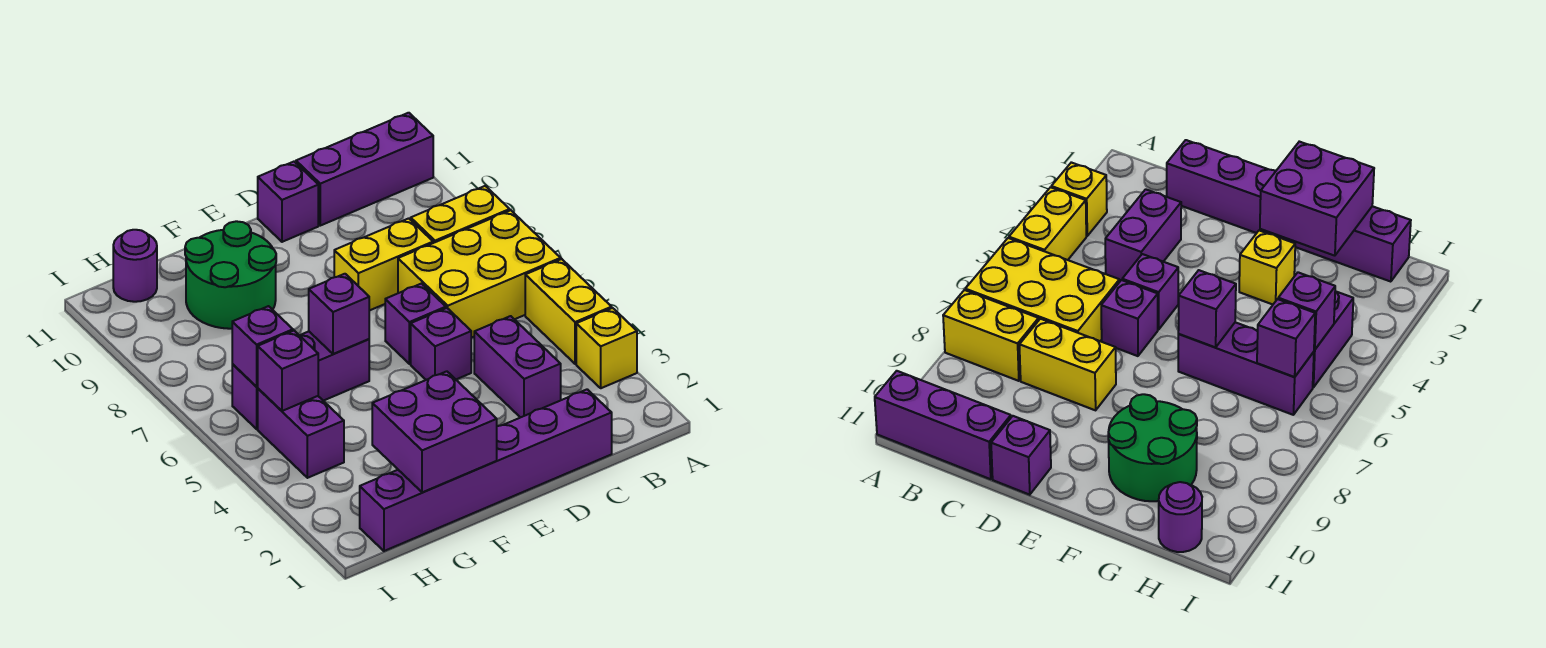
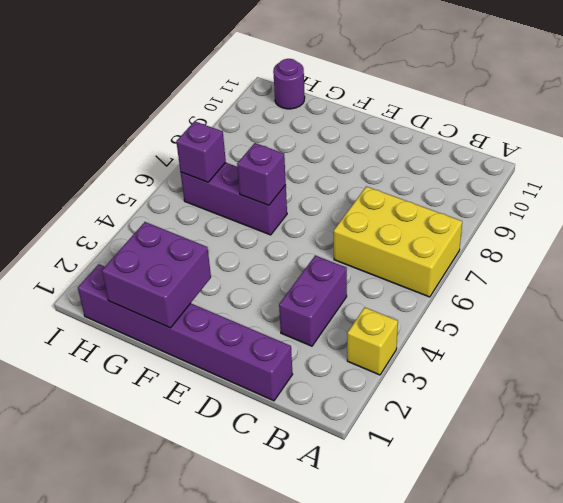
none -> yellow 1x2 brick [525,259,612,364]
none -> yellow 1x2 brick [411,186,510,243]
none -> purple 1x3 brick [296,113,433,226]

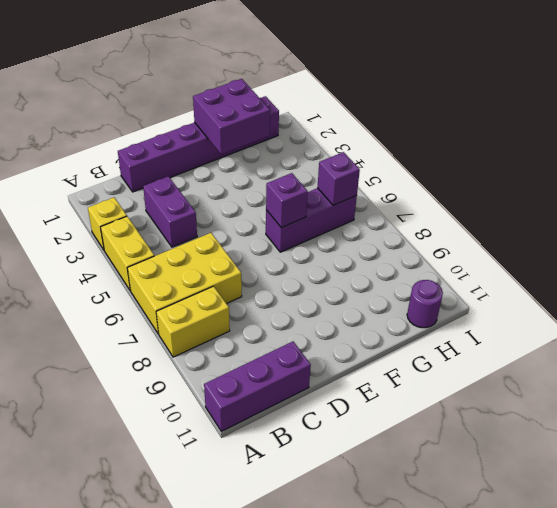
none -> yellow 1x2 brick [334,218,433,311]
none -> purple 1x1 brick [411,308,471,380]
none -> purple 1x1 brick [385,284,446,364]

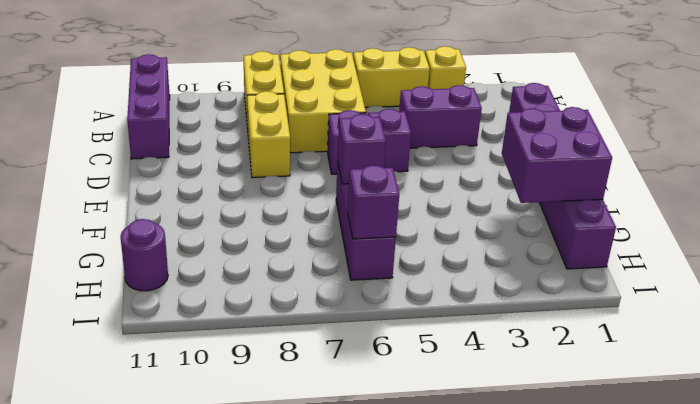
none -> purple 1x1 brick [258,162,318,242]
none -> yellow 1x1 brick [1239,231,1295,304]
none -> green 2x2 round brick [185,221,276,329]

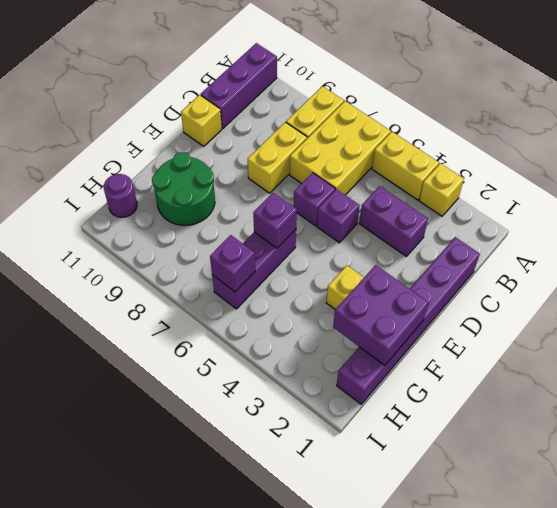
yellow 1x1 brick [181,95,222,146] -> purple 1x1 brick [258,162,318,242]
none -> purple 1x2 brick [258,389,344,478]
none -> purple 1x1 brick [258,331,318,411]

